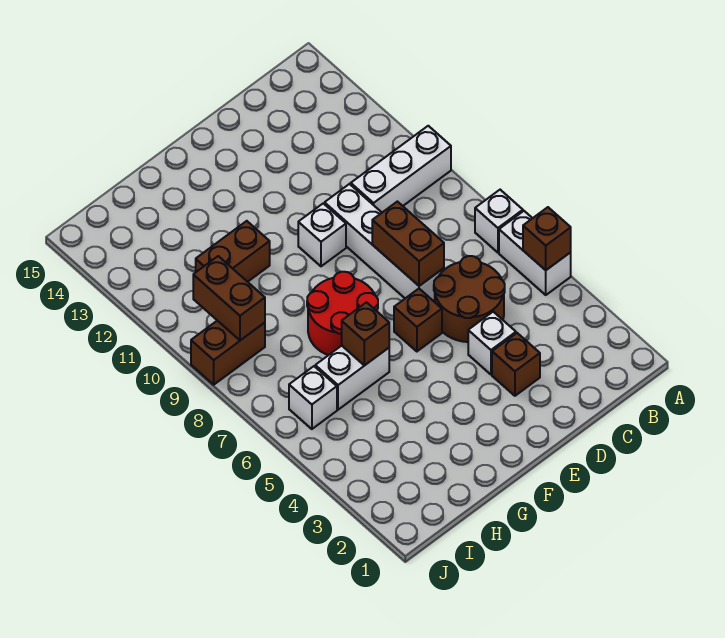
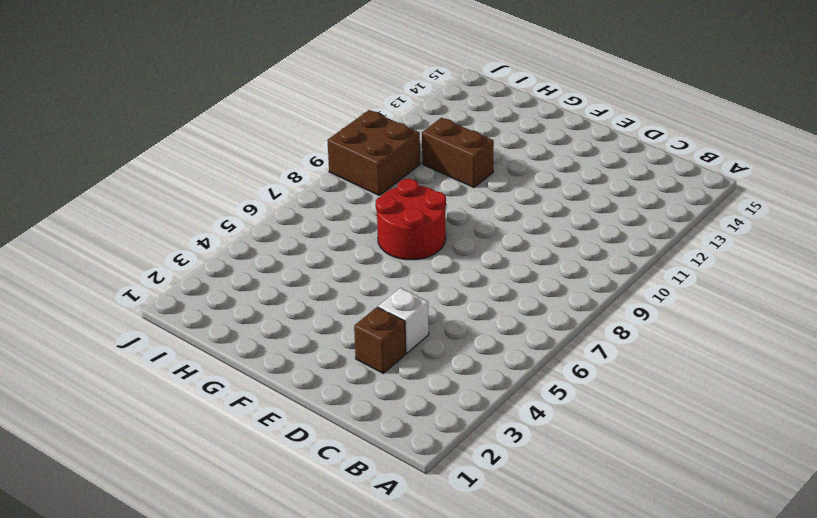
brown 2x2 brick [327,110,420,195] -> brown 1x2 brick [191,321,265,385]
none -> white 1x2 brick [499,211,571,295]
none -> white 1x1 brick [475,190,523,253]
none -> white 1x3 brick [351,126,451,212]

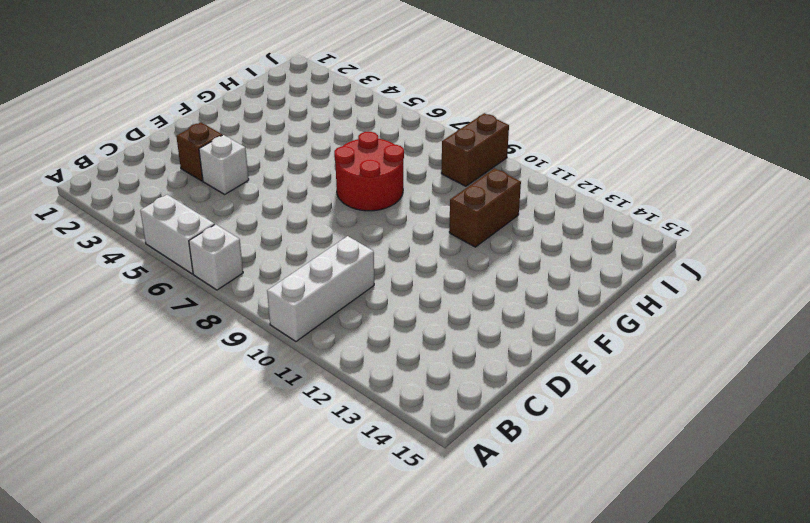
none -> brown 2x2 round brick [434,256,505,342]
none -> white 1x4 brick [325,184,444,300]
none -> brown 1x1 brick [394,289,442,351]

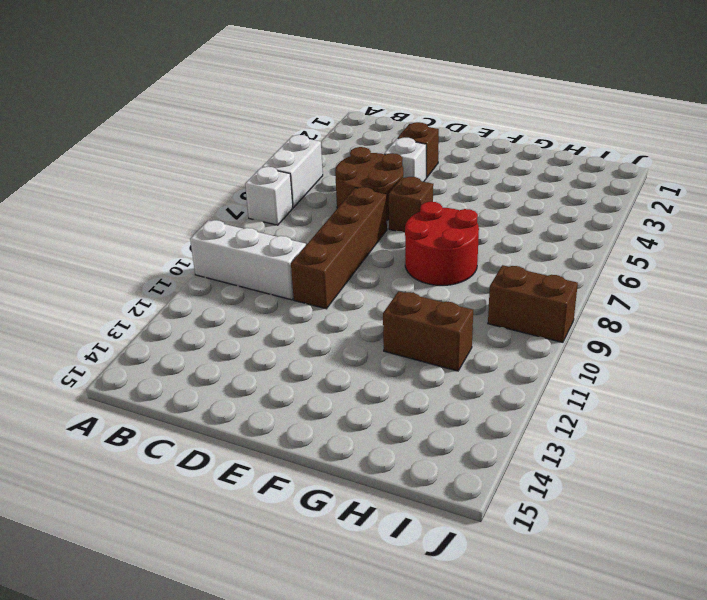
brown 1x4 brick [291,187,387,309] -> white 1x4 brick [325,184,444,300]
none -> white 1x1 brick [298,203,346,266]
none -> white 1x2 brick [315,346,389,410]
none -> white 1x1 brick [289,366,337,429]

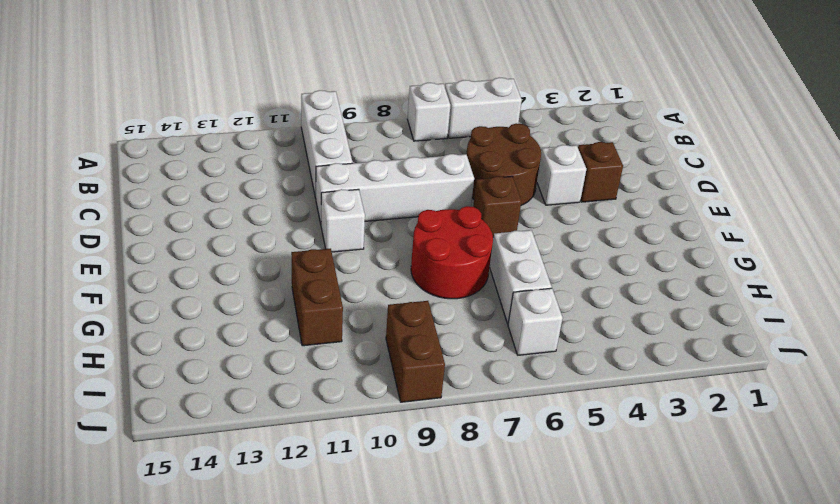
none -> brown 1x1 brick [523,207,571,270]
none -> brown 1x2 brick [372,202,444,286]
none -> brown 1x1 brick [342,302,389,366]

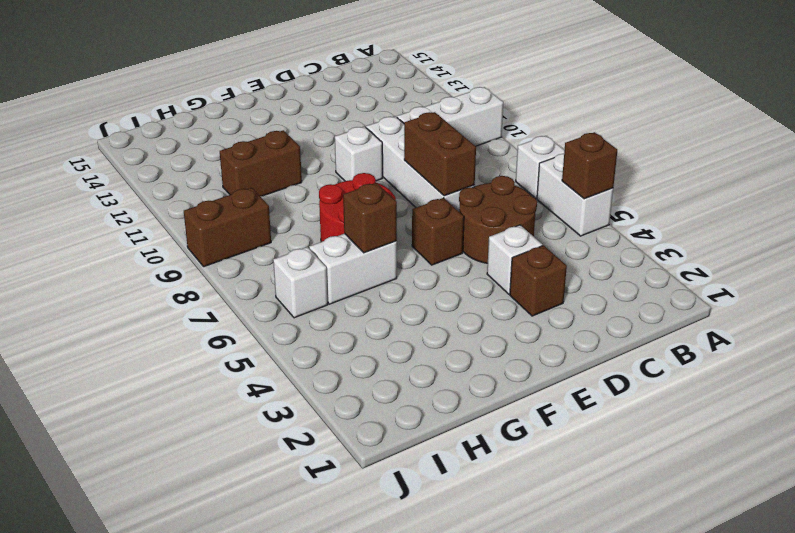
none -> brown 1x2 brick [193,256,265,340]

